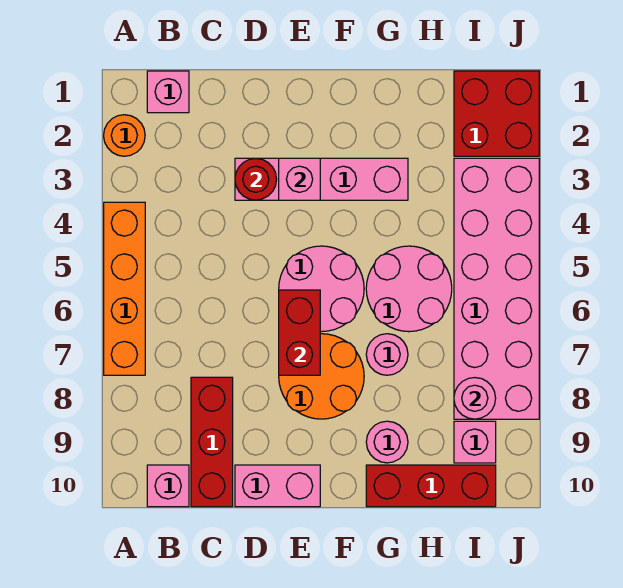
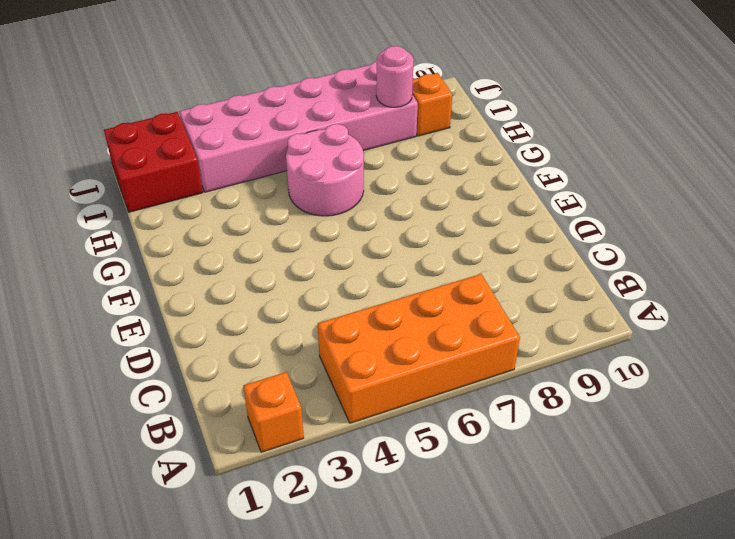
orange 1x1 brick [243,372,304,452] -> orange 1x1 round brick [104,115,145,156]
orange 2x4 brick [318,274,520,423] -> orange 1x4 brick [104,202,145,375]
orange 1x1 brick [412,73,452,136] -> pink 1x1 brick [454,421,496,463]
none -> pink 1x1 brick [147,71,189,113]
none -> pink 1x1 brick [147,465,189,507]
none -> red 1x3 brick [191,377,233,507]

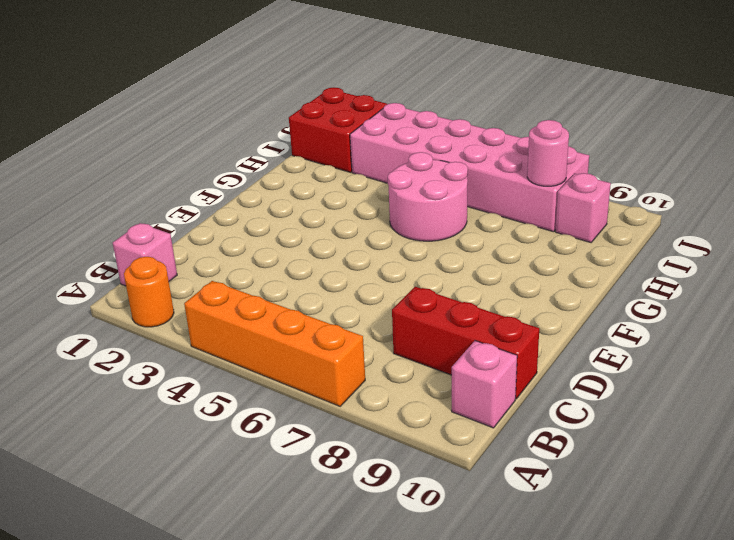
none -> pink 1x4 brick [235,158,408,200]
none -> pink 1x2 brick [235,465,320,507]
none -> pink 2x2 round brick [279,246,364,332]

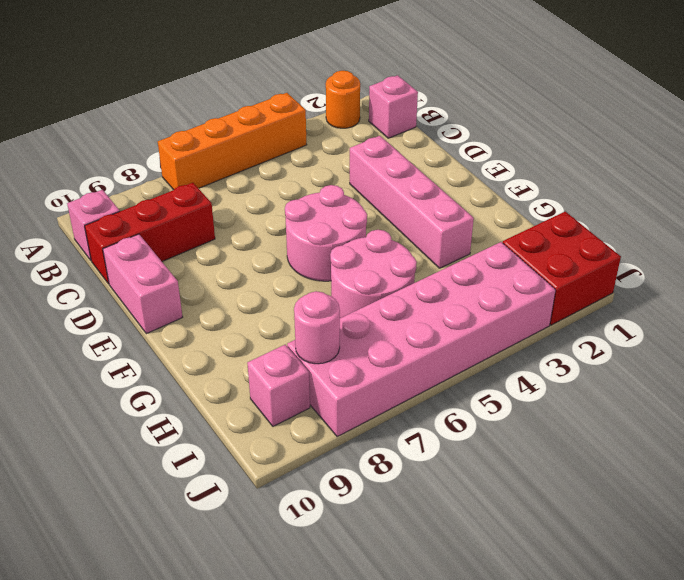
none -> orange 2x2 round brick [279,334,364,419]
none -> pink 1x1 round brick [366,334,408,375]
none -> pink 1x1 round brick [366,421,408,463]

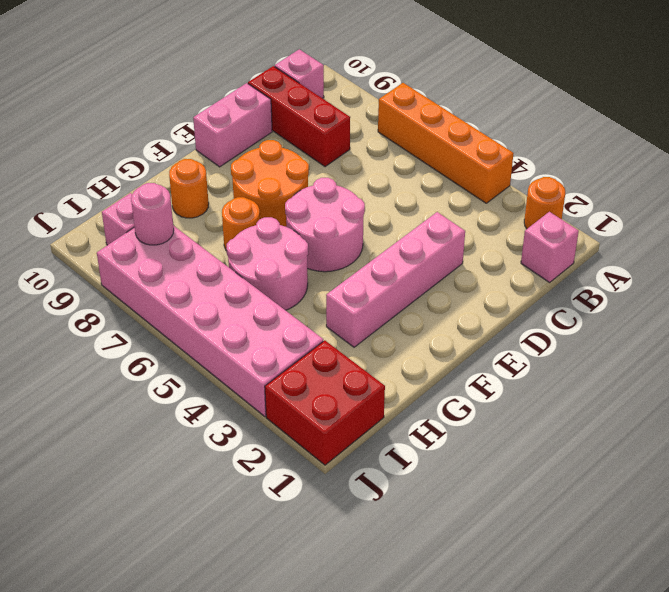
orange 1x1 round brick [222,197,260,251] -> pink 1x1 round brick [366,334,408,375]
orange 1x1 round brick [169,159,209,218] -> pink 1x1 round brick [366,421,408,463]
none -> red 1x3 brick [366,465,496,507]
none -> red 1x1 round brick [235,158,277,200]
none -> pink 1x1 brick [279,158,320,200]

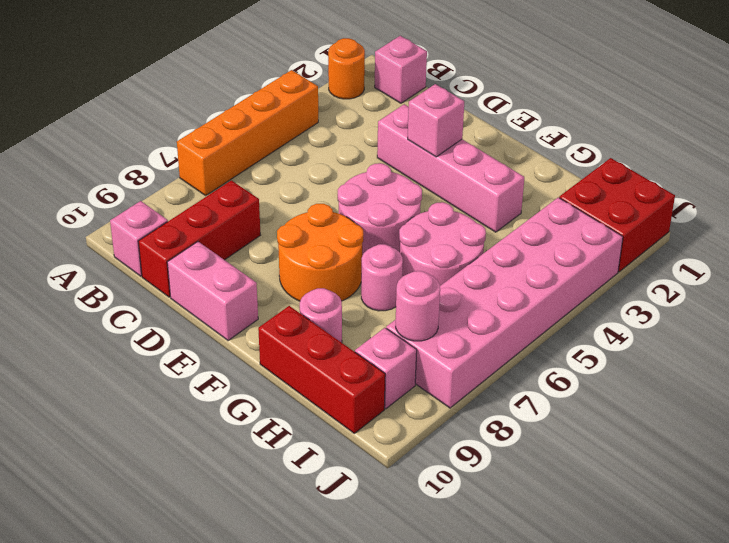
none -> red 1x1 round brick [235,158,277,200]
none -> red 1x2 brick [279,290,320,375]

